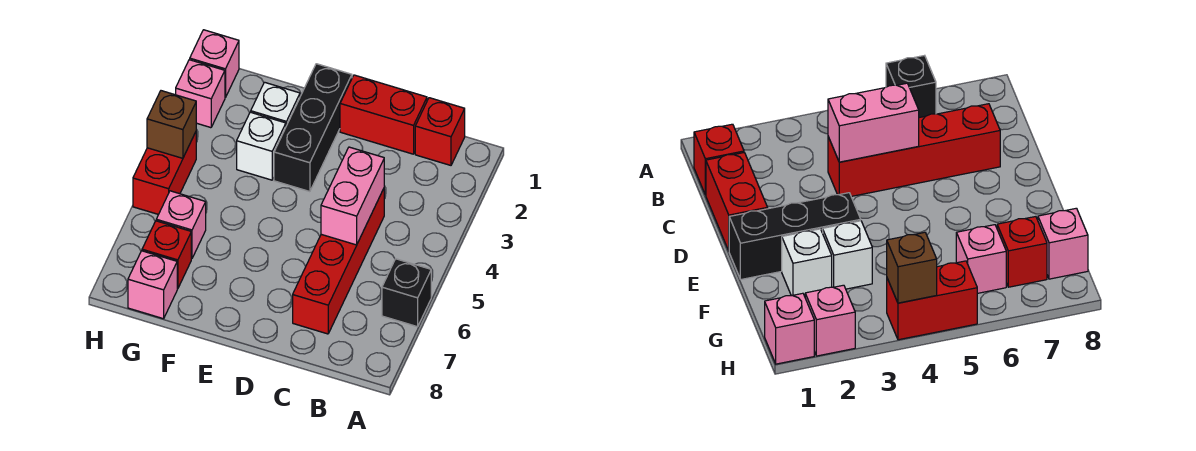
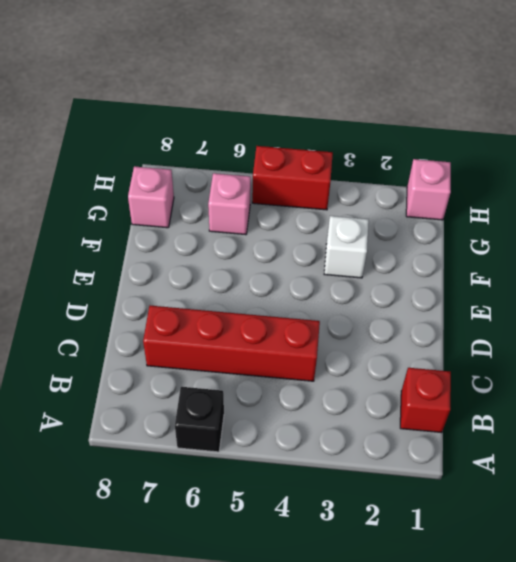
none -> red 1x2 brick [340,75,427,154]
none -> black 1x3 brick [274,64,352,192]
none -> white 1x1 brick [251,82,300,126]

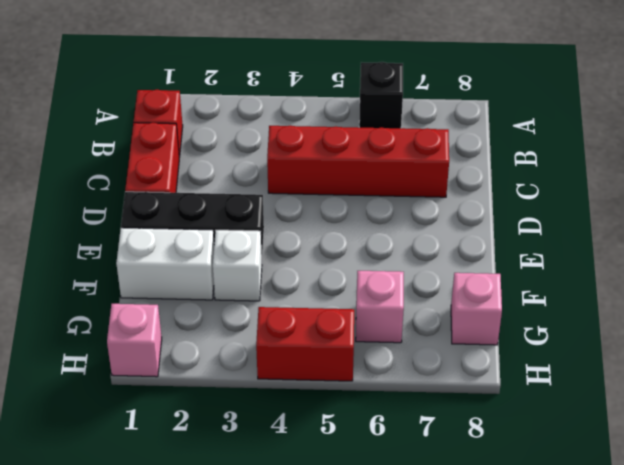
white 1x2 brick [116,228,214,300] -> white 1x1 brick [251,82,300,126]
none -> red 1x1 brick [142,221,191,289]
none -> pink 1x1 brick [176,60,225,128]
none -> pink 1x2 brick [321,147,384,245]

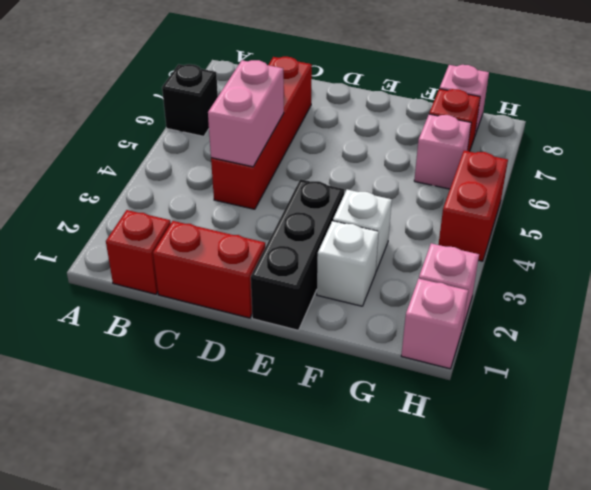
none -> brown 1x1 brick [147,91,196,158]

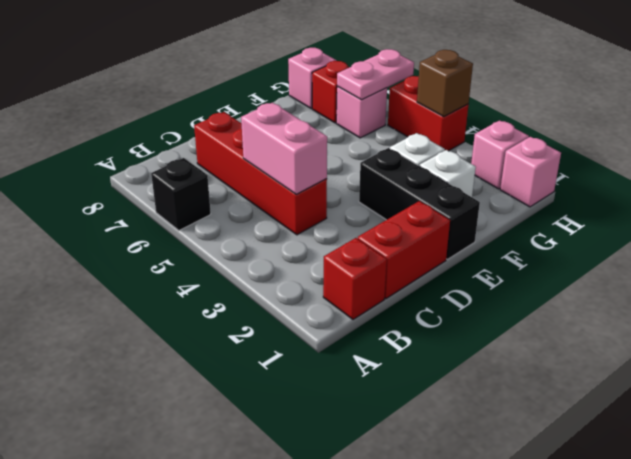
pink 1x2 plate [337,49,414,100] -> none

